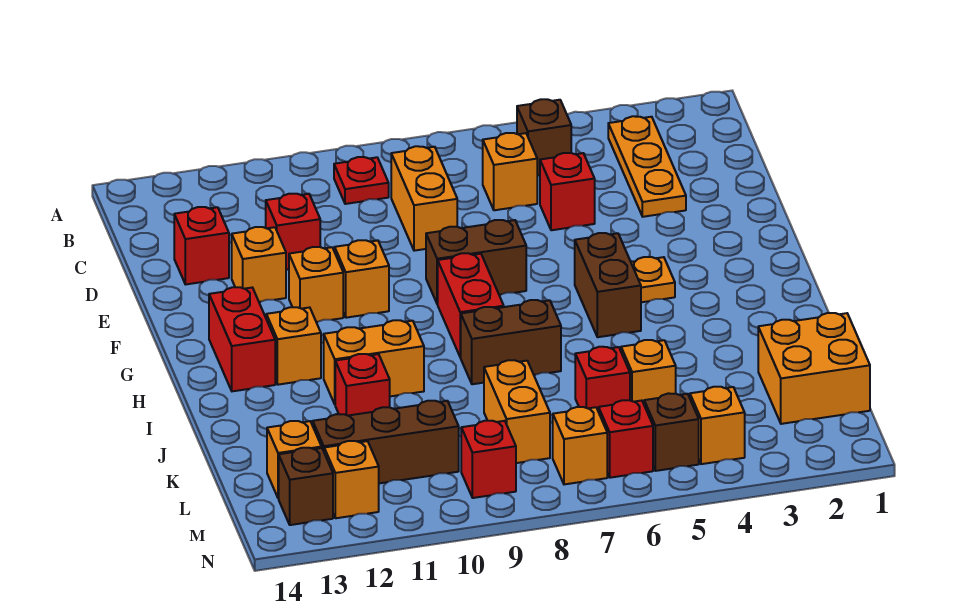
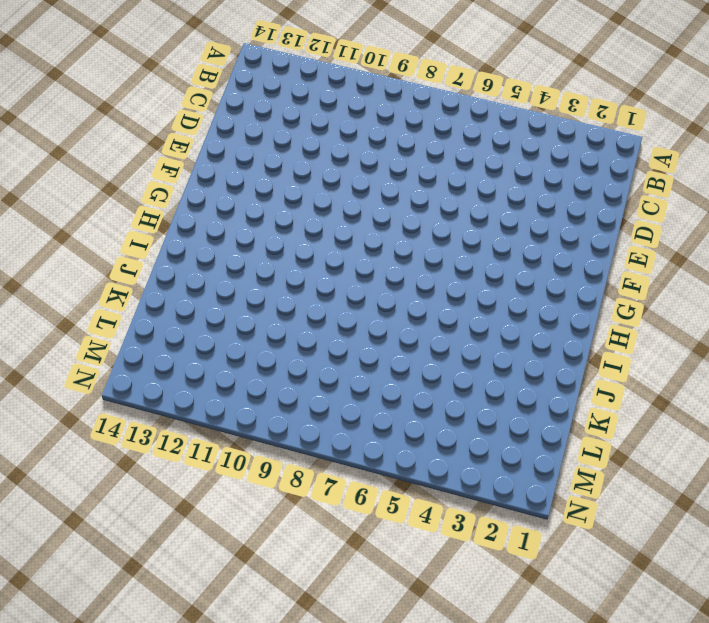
none -> orange 1x3 plate [608,116,686,217]
none -> brown 1x1 brick [517,99,571,176]
none -> red 1x1 plate [334,157,389,204]
none -> orange 1x1 brick [483,133,537,210]

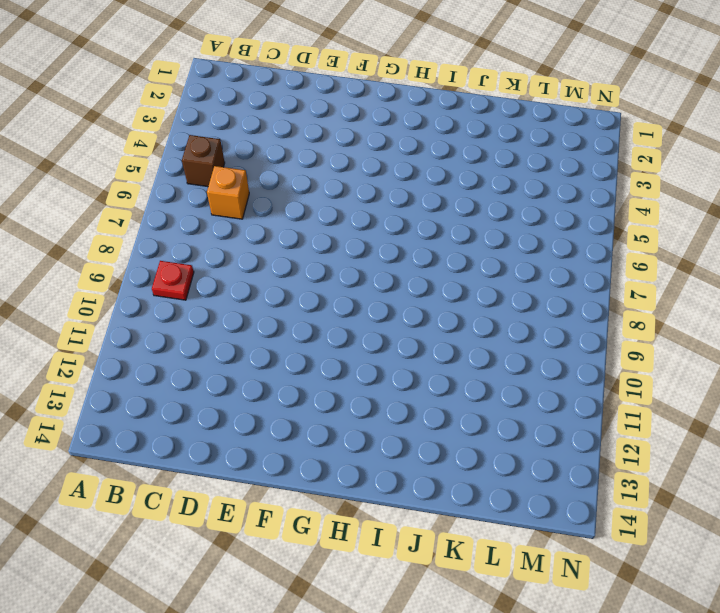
none -> orange 1x3 plate [608,116,686,217]
none -> orange 1x2 brick [391,146,457,251]
none -> red 1x1 brick [540,153,595,230]
none -> red 1x1 brick [266,194,320,270]

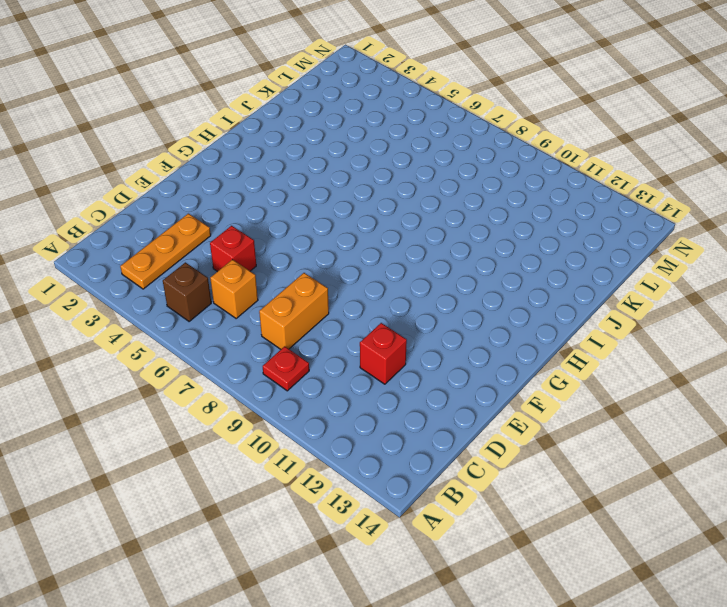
none -> red 1x1 brick [174,207,229,285]
none -> orange 1x1 brick [232,227,286,302]
none -> brown 1x2 brick [426,220,526,304]
none -> orange 1x1 brick [335,240,389,318]

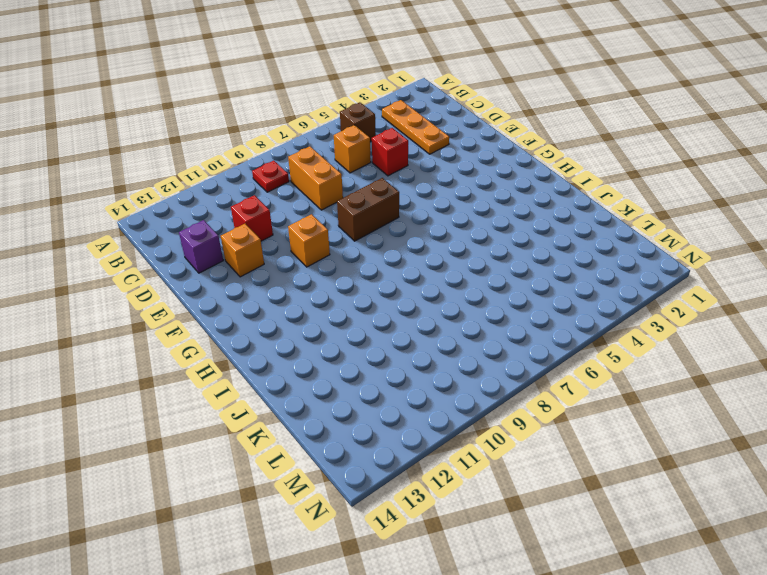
purple 1x1 brick [179,220,223,273] -> red 1x1 brick [174,207,229,285]
none -> orange 1x1 brick [289,247,343,322]
none -> orange 1x1 plate [631,257,675,302]
none -> brown 1x2 brick [575,233,641,337]
none -> red 1x2 brick [438,253,504,357]

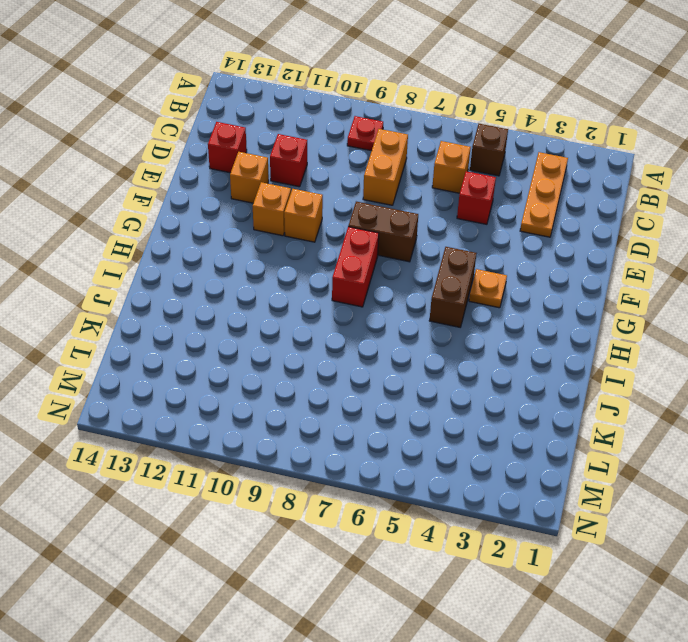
none -> red 1x2 brick [209,287,275,391]
none -> orange 1x1 brick [266,307,321,385]
none -> brown 1x2 brick [460,300,561,384]
none -> orange 1x2 brick [324,320,424,404]

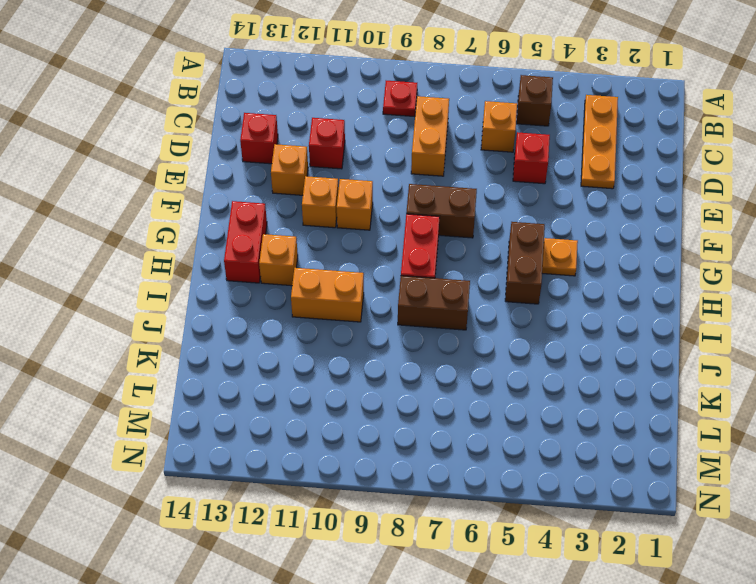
none -> red 1x1 brick [335,354,390,416]
none -> orange 2x2 brick [758,313,870,424]
none -> orange 1x1 brick [621,340,676,404]
none -> red 1x1 brick [575,347,630,412]

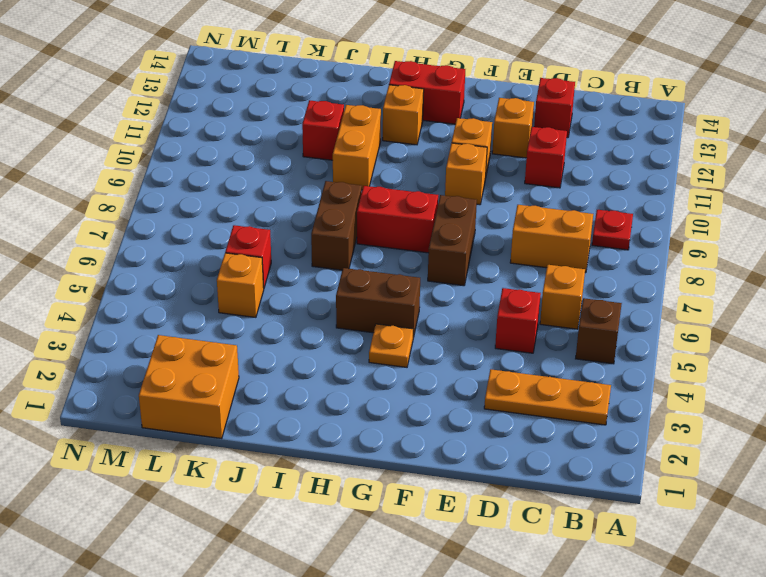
none -> orange 1x2 brick [484,360,550,463]
none -> brown 1x3 brick [313,401,459,483]
none -> orange 1x1 brick [267,421,322,498]
none -> orange 1x1 brick [690,387,745,464]

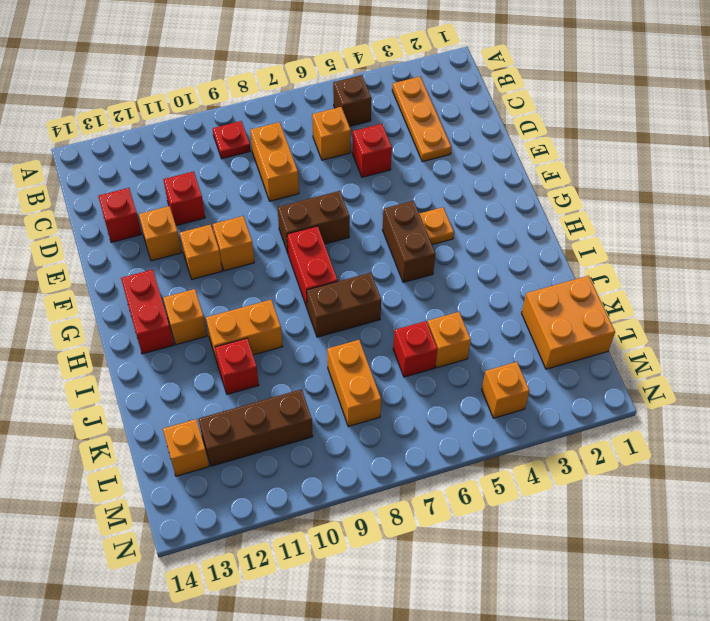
none -> brown 1x1 brick [644,393,699,471]
none -> red 1x1 brick [599,400,653,478]
none -> orange 1x1 brick [553,407,607,484]
none -> red 1x1 brick [461,421,516,498]

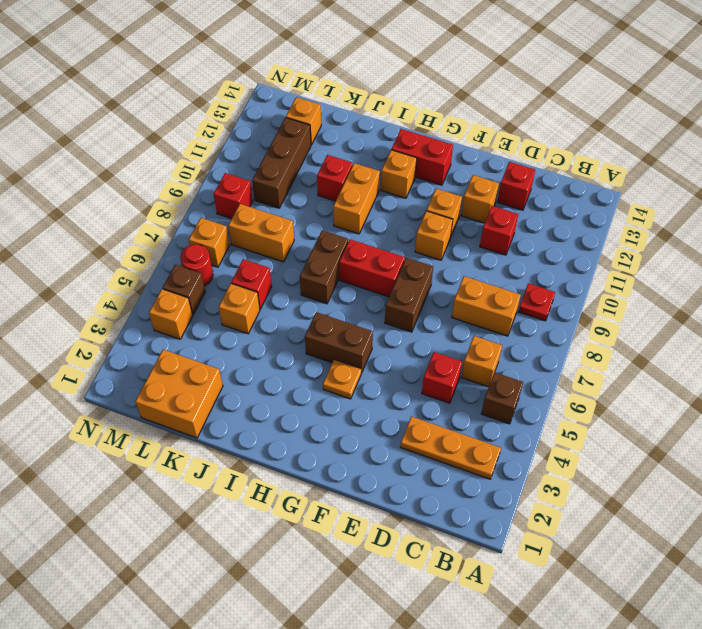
red 1x1 round brick [181,244,213,286] -> red 1x1 brick [599,400,653,478]
none -> orange 1x1 brick [324,441,379,518]
none -> brown 1x1 brick [279,448,333,525]

